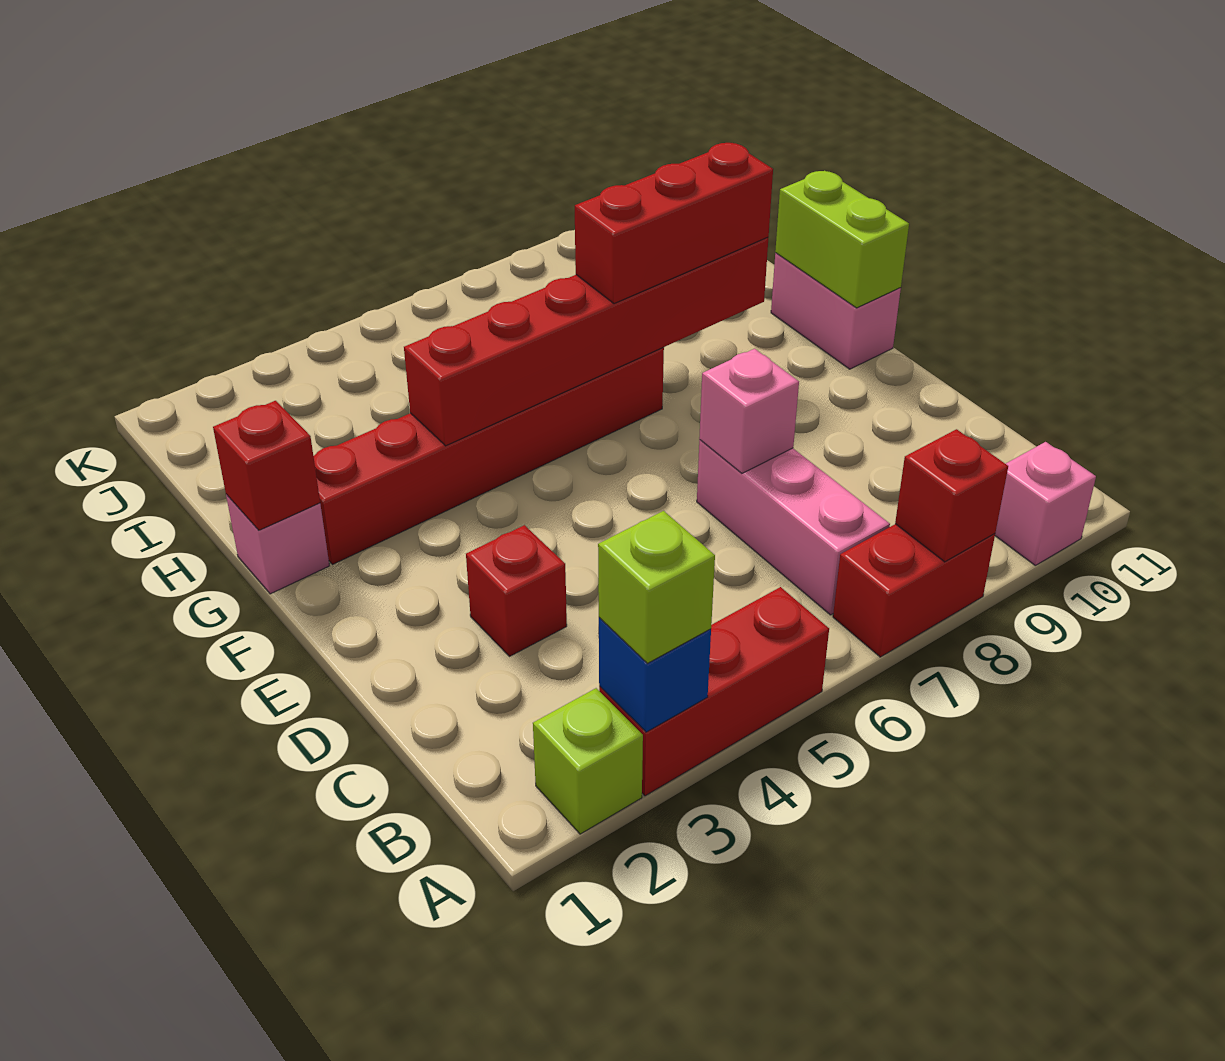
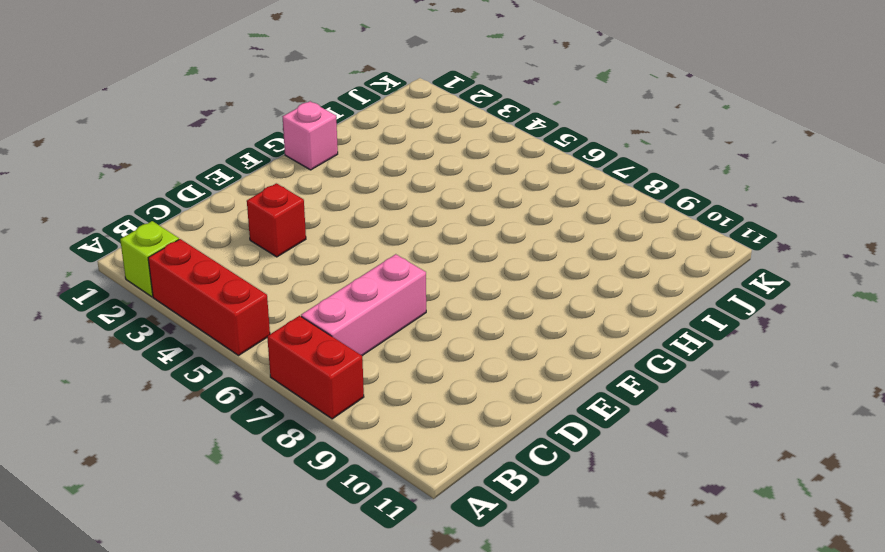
none -> pink 1x1 brick [995,442,1096,565]
none -> pink 1x2 brick [771,253,901,369]
none -> red 1x6 brick [314,347,664,565]

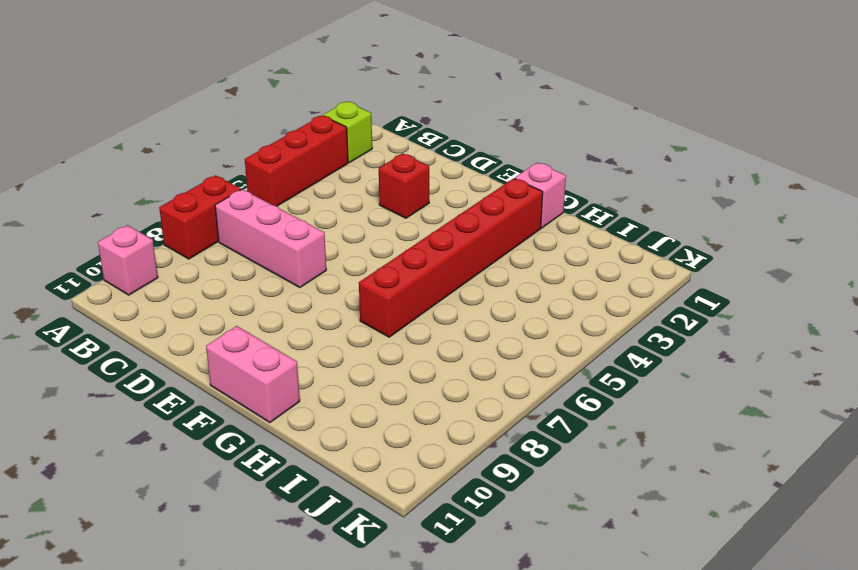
none -> blue 1x1 brick [599,618,711,732]
none -> red 1x1 brick [895,429,1008,562]
none -> pink 1x1 brick [699,349,799,473]

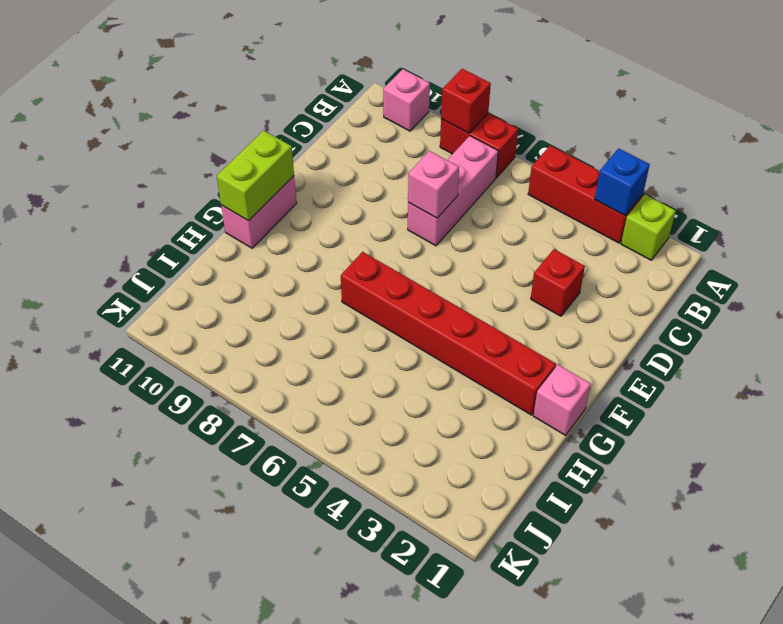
none -> red 1x1 brick [213,401,320,530]
none -> red 1x6 brick [404,237,768,446]
none -> lime 1x1 brick [598,511,715,663]

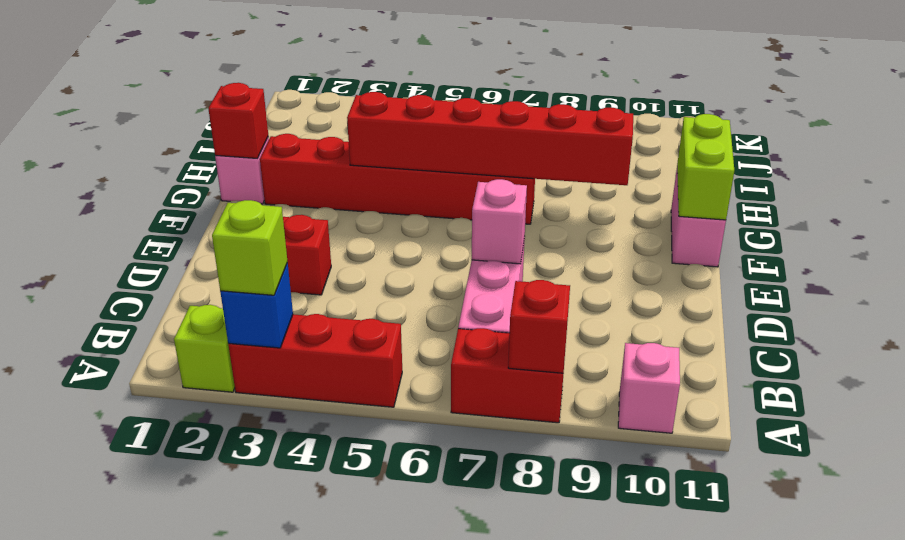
none -> red 1x3 brick [575,143,773,304]

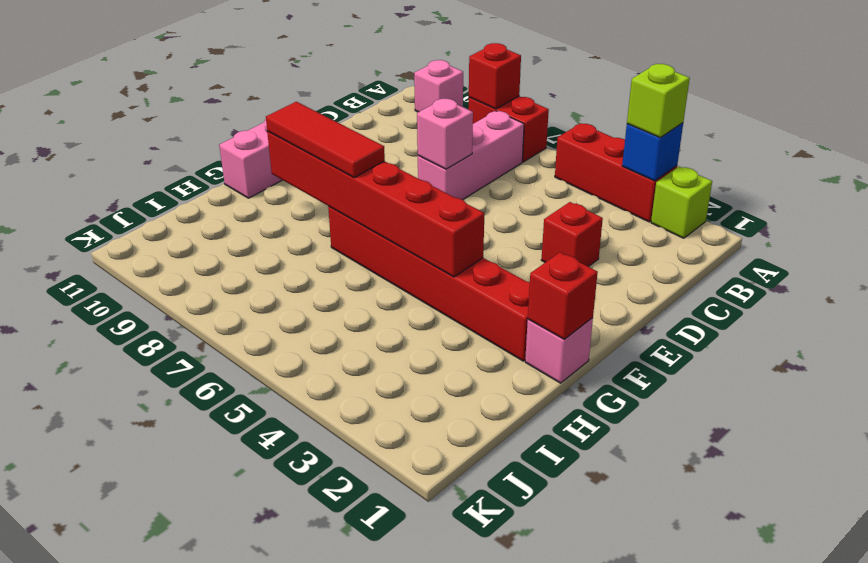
red 1x3 tile [266,102,385,178] -> red 1x3 brick [575,143,773,304]
none -> lime 1x2 brick [775,171,909,308]

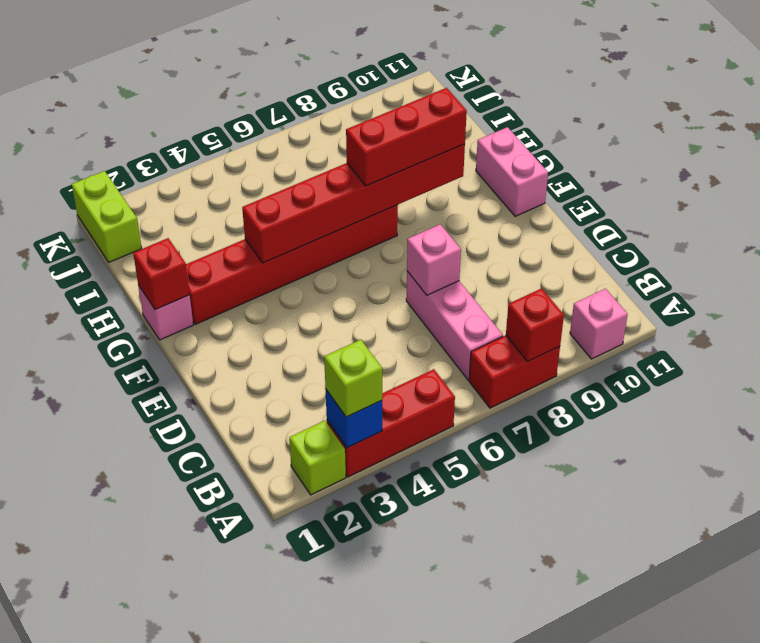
lime 1x2 brick [72,171,142,262] -> lime 1x2 brick moved to [775,171,909,308]
none -> red 1x1 brick [466,525,567,656]

